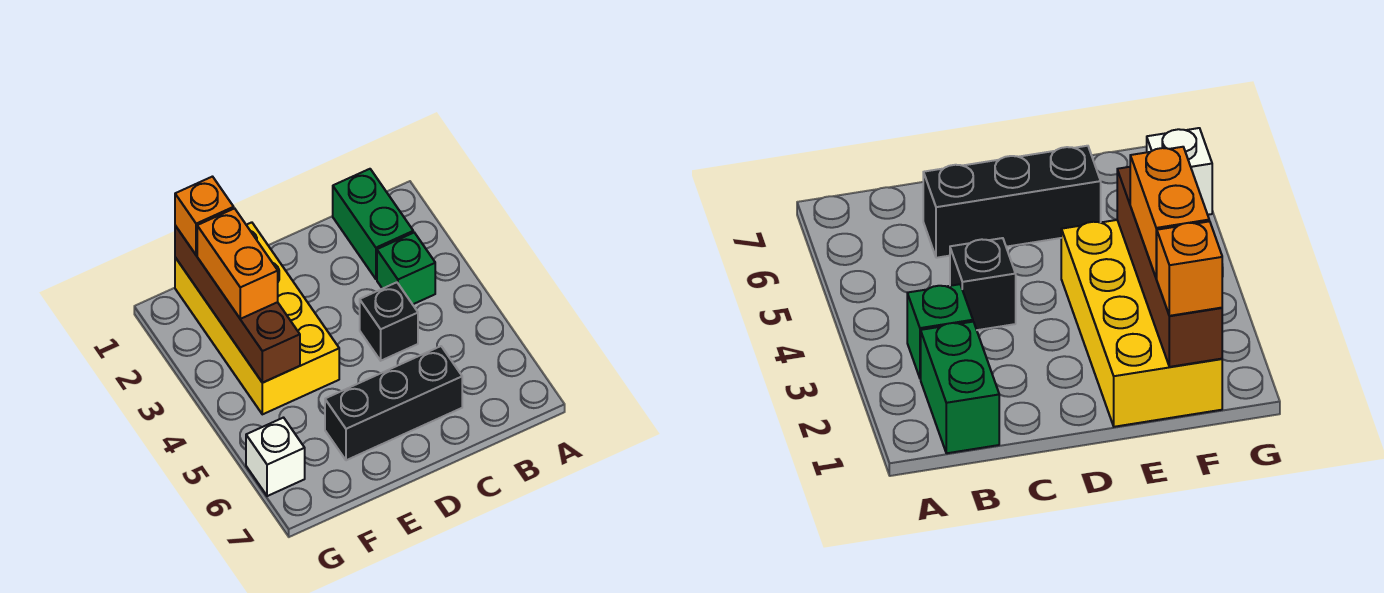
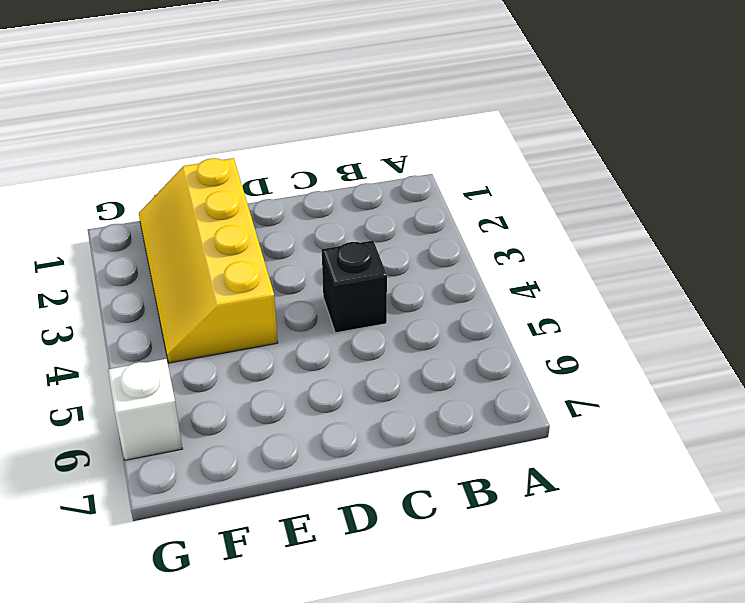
yellow 2x4 slope [139,158,278,363] -> yellow 2x4 brick [175,222,339,414]
none -> green 1x2 brick [333,169,413,279]
none -> green 1x1 brick [377,233,435,304]

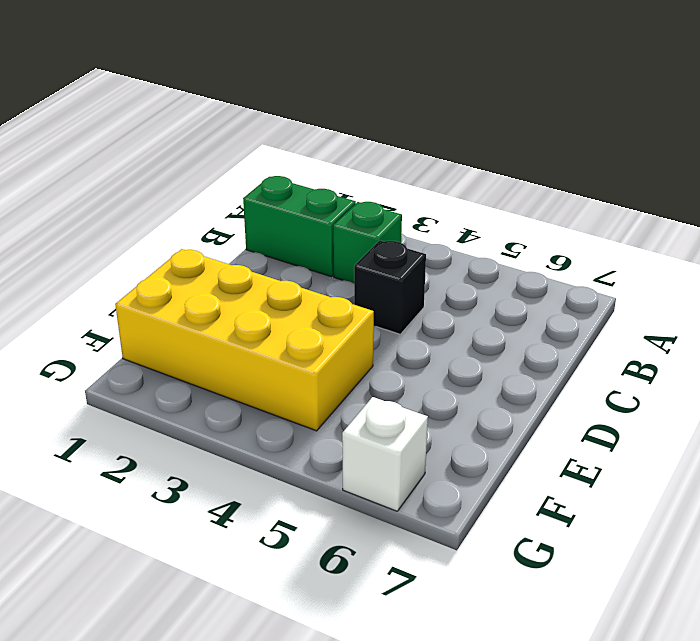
none -> black 1x3 brick [325,346,462,460]
none -> brown 1x4 brick [175,226,300,383]

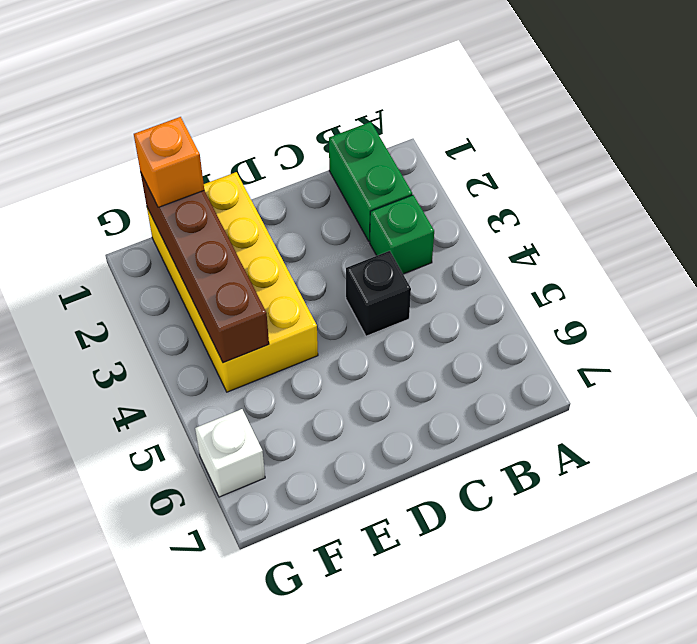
none -> black 1x3 brick [325,346,462,460]
none -> orange 1x2 brick [197,208,278,319]

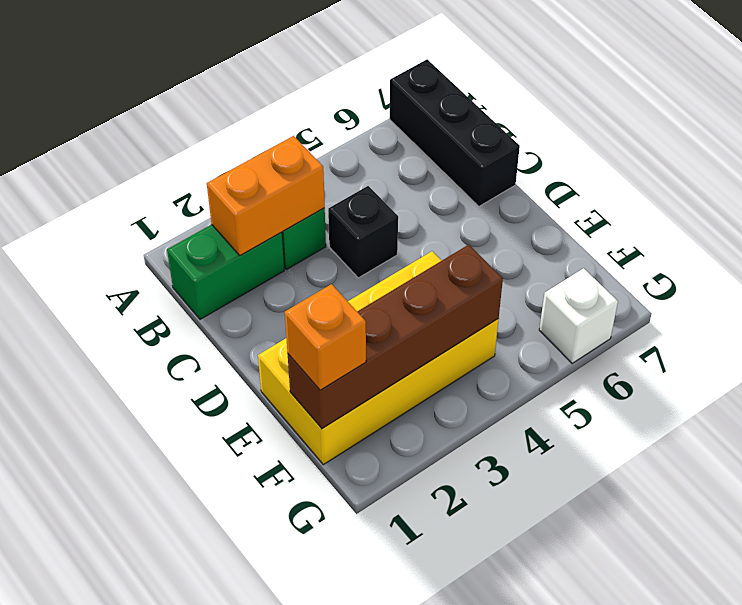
black 1x3 brick [390,59,520,206] -> black 1x3 brick moved to [325,346,462,460]
orange 1x2 brick [207,136,325,255] -> orange 1x2 brick moved to [197,208,278,319]

